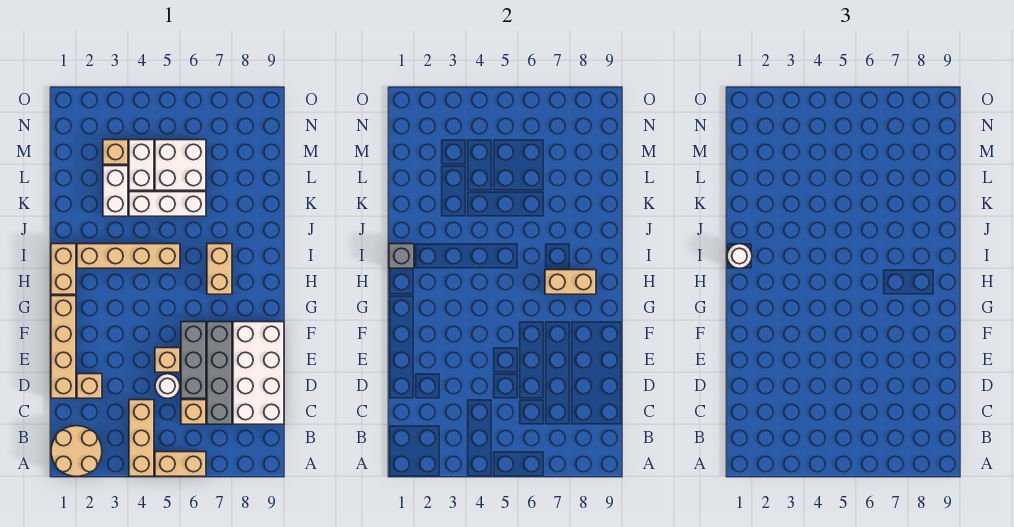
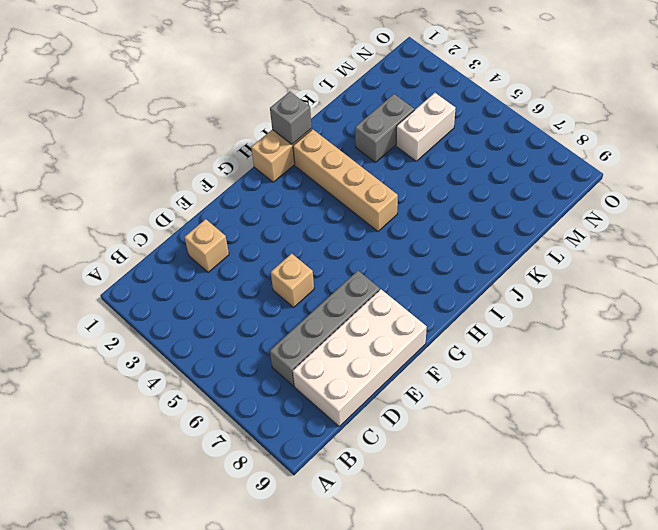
grey 1x2 brick [355,94,414,162] -> white 1x2 brick [103,166,128,216]
none -> tan 2x2 round brick [51,426,102,476]
none -> tan 1x3 brick [129,400,154,476]
none -> tan 1x2 brick [155,452,206,476]

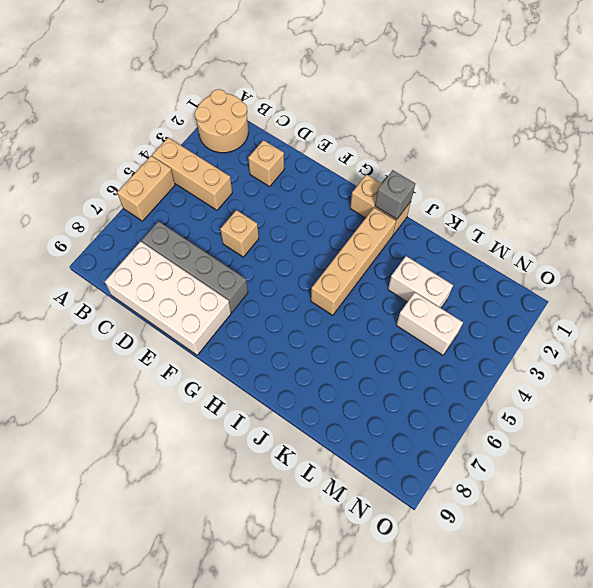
none -> tan 1x1 brick [181,400,206,424]
none -> tan 1x4 brick [51,296,76,398]
none -> white 1x1 round brick [155,374,180,398]

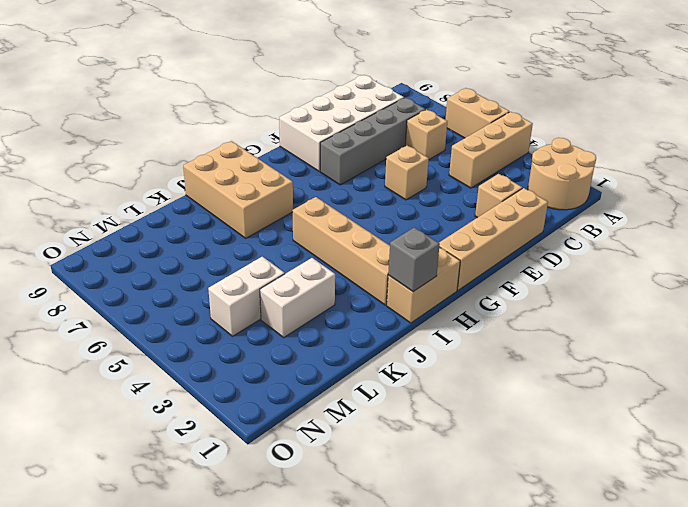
tan 2x3 brick [183,141,293,238] -> tan 1x2 brick [207,244,232,294]
none -> white 1x1 round brick [155,374,180,398]
none -> grey 1x3 brick [181,322,206,398]
none -> white 1x3 brick [129,192,206,216]

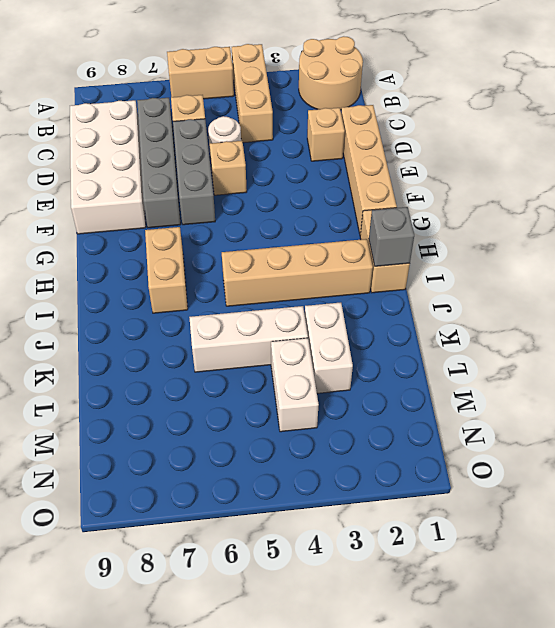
none -> white 2x2 brick [155,140,206,190]
none -> tan 1x1 brick [103,140,128,164]
none -> tan 1x2 brick [545,270,596,294]

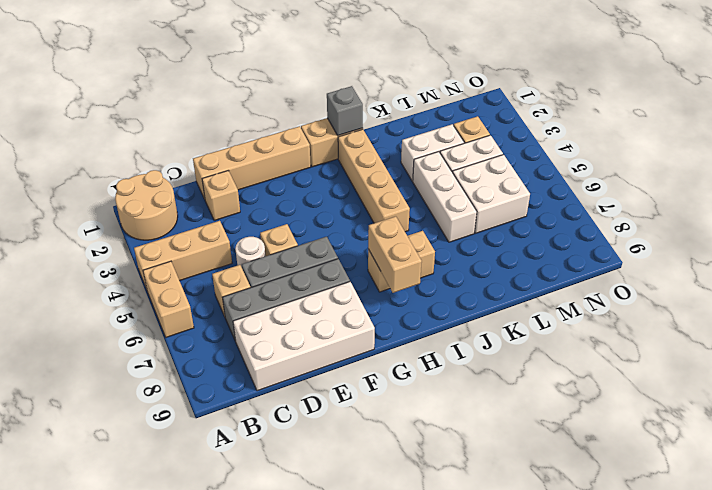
none -> white 1x1 round brick [727,244,752,268]

